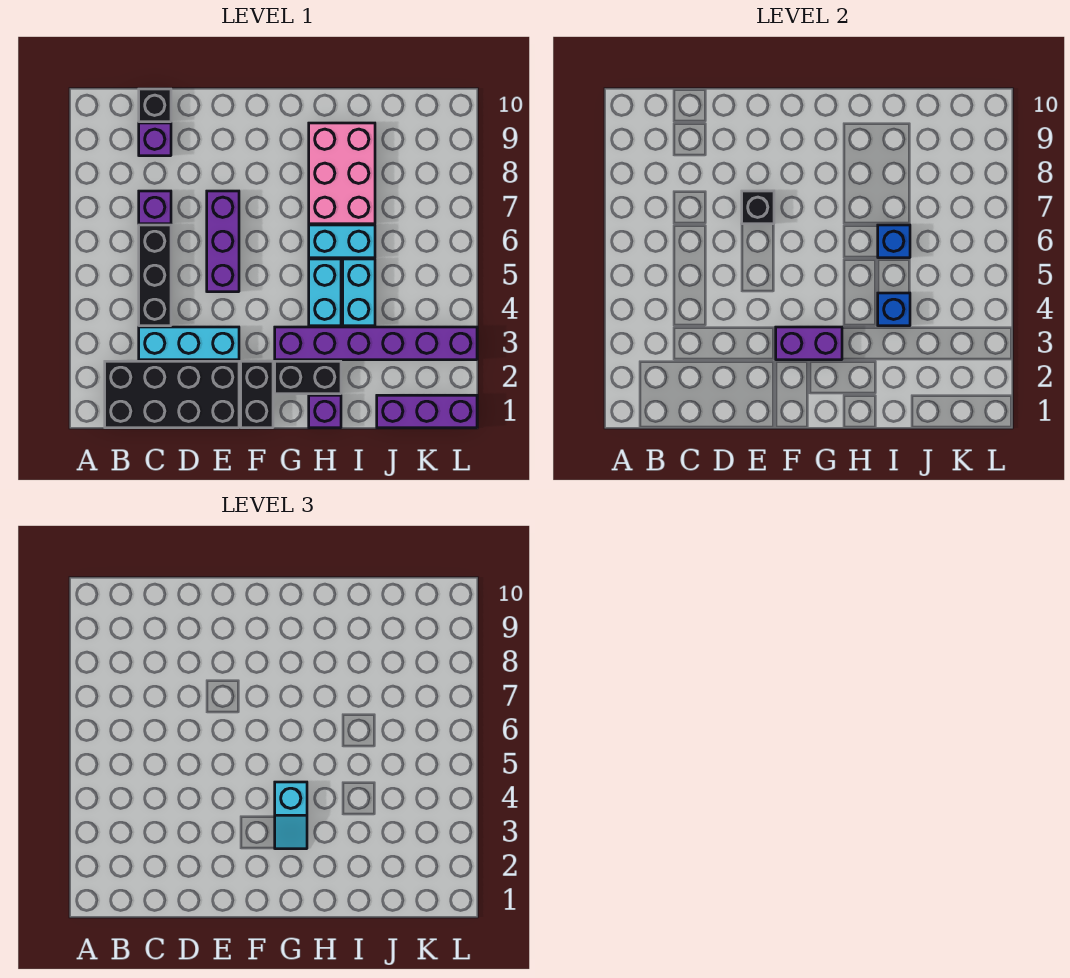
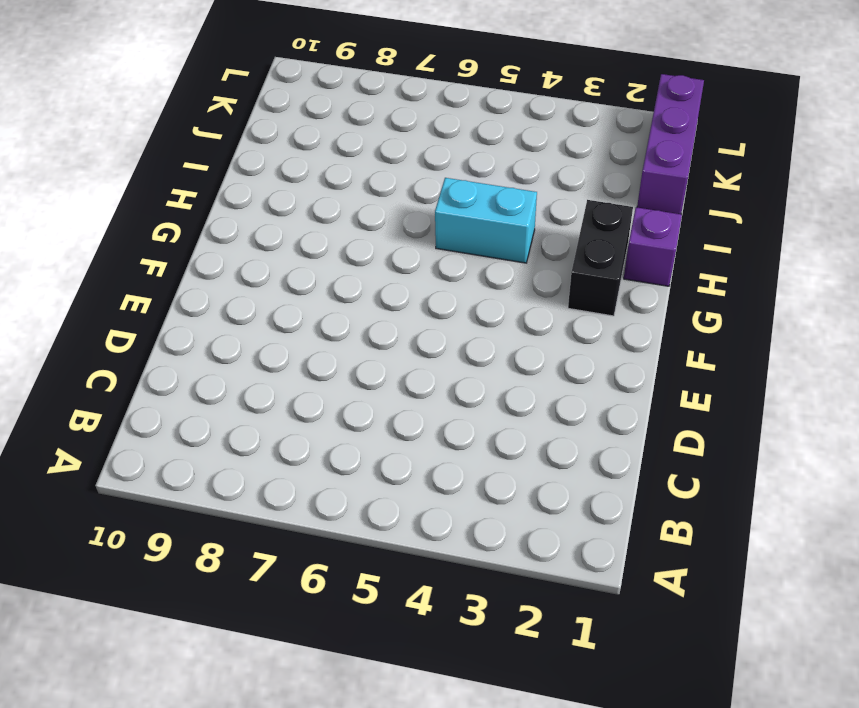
none -> black 2x4 brick [105,361,239,428]
none -> cyan 1x3 brick [139,327,239,360]
none -> black 1x3 brick [139,225,171,326]

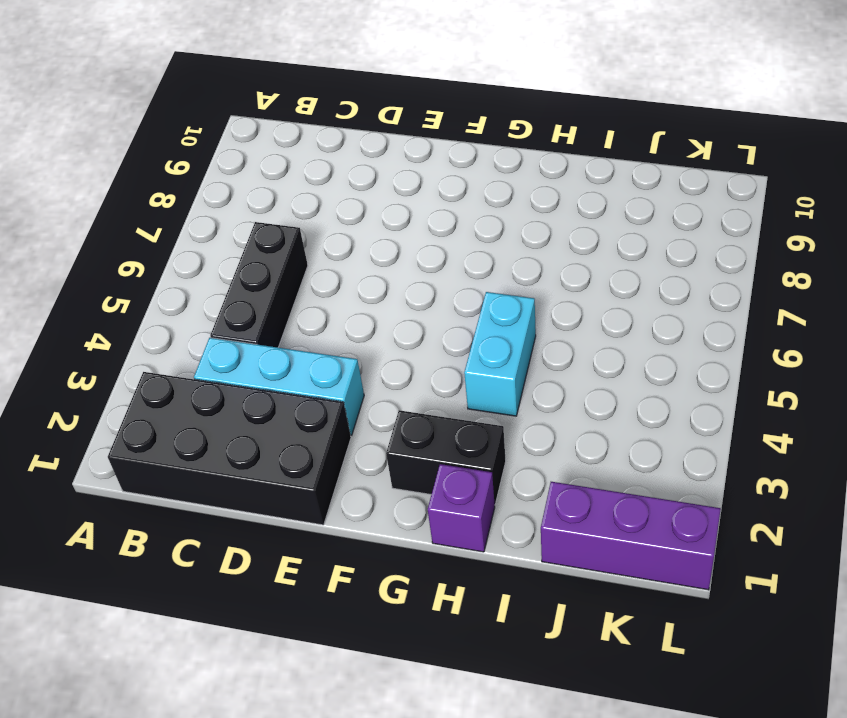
none -> purple 1x1 brick [139,191,171,224]
none -> purple 1x1 brick [139,123,171,156]
none -> black 1x1 brick [139,89,171,122]

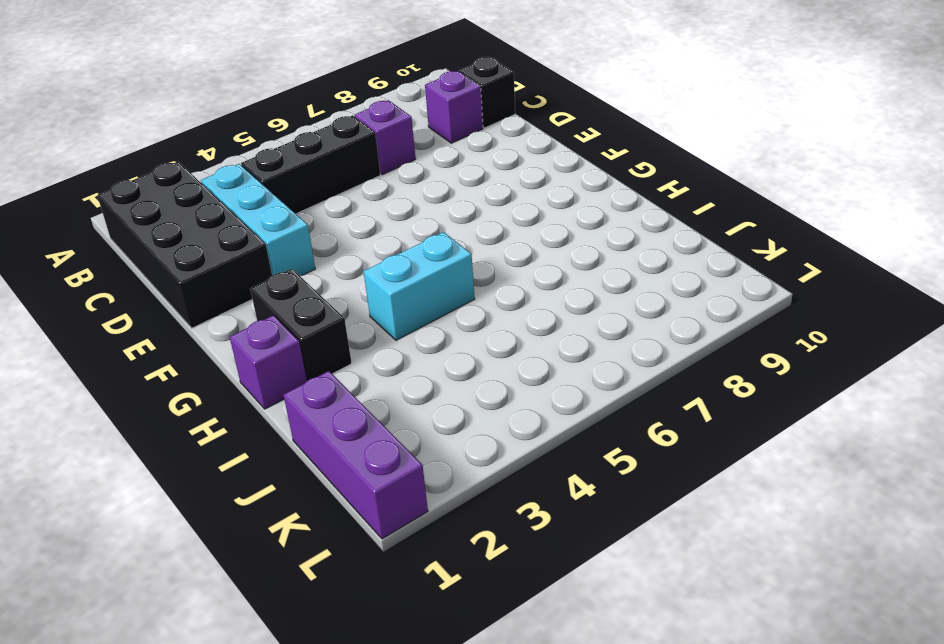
none -> purple 1x3 brick [207,191,239,292]
none -> black 1x2 brick [241,361,273,428]
none -> purple 1x6 brick [275,327,477,360]

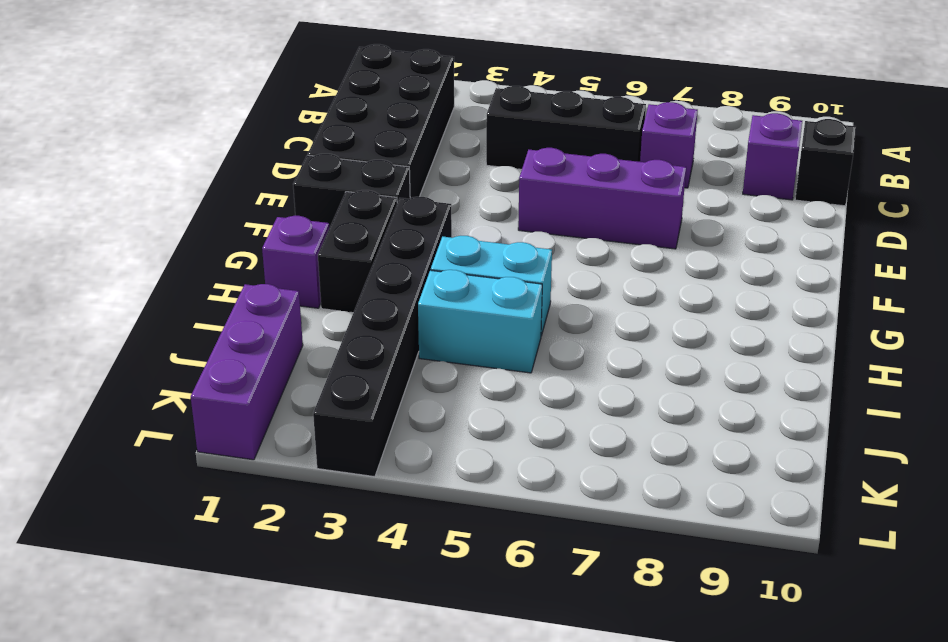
black 1x6 brick [313,197,452,477] -> purple 1x6 brick [275,327,477,360]
none -> cyan 1x3 brick [139,327,239,360]
none -> cyan 1x2 brick [309,225,375,258]
none -> pink 2x3 brick [309,123,375,224]

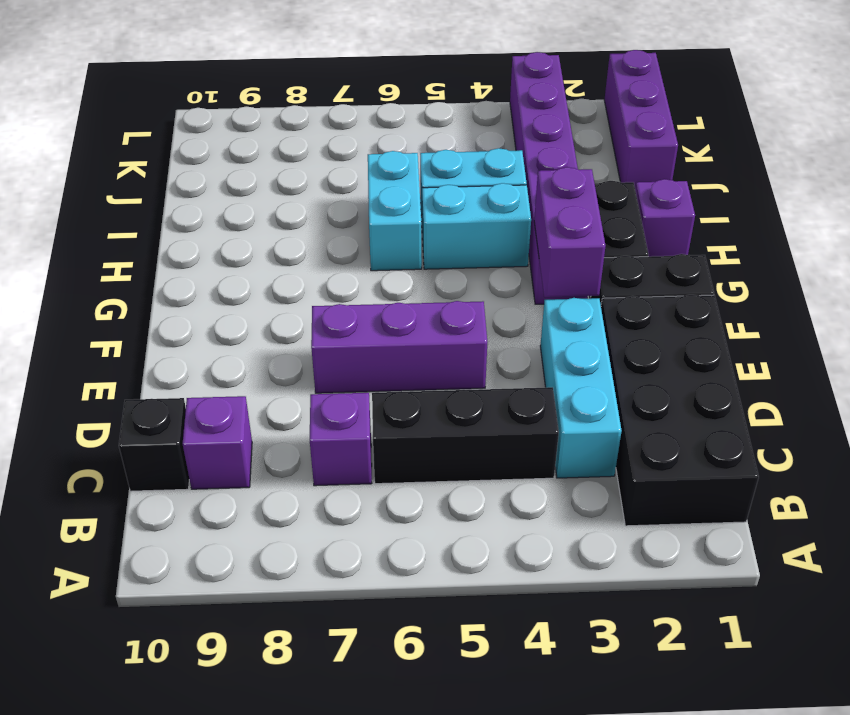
none -> pink 2x3 brick [309,123,375,224]
none -> black 1x1 brick [742,191,774,224]
none -> blue 1x1 brick [878,293,910,326]

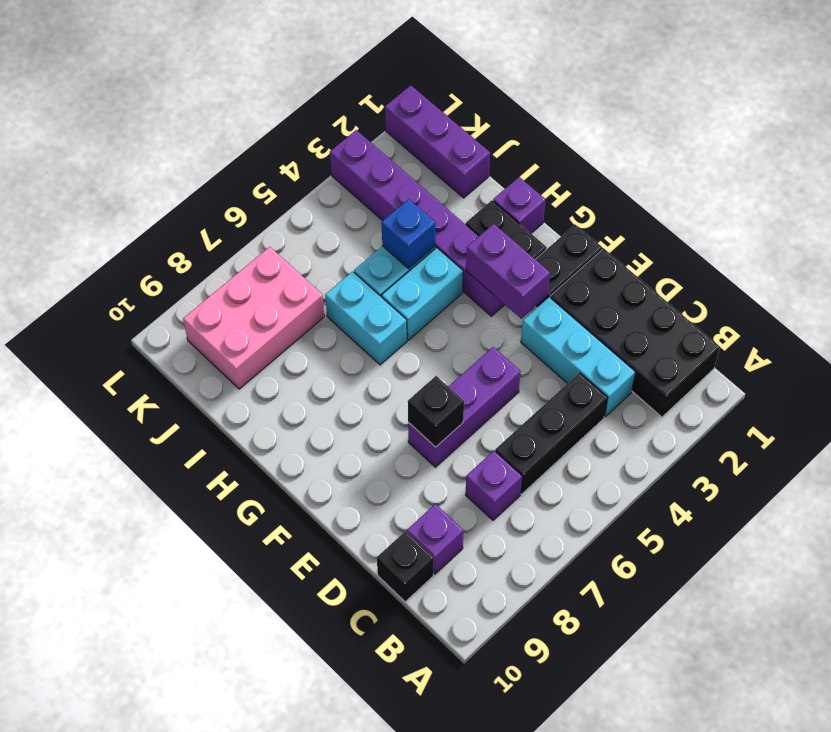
pink 2x3 brick [183,247,324,389] -> pink 2x3 brick moved to [309,123,375,224]
none -> blue 1x1 brick [878,225,910,258]
none -> cyan 1x2 slope [275,782,307,849]

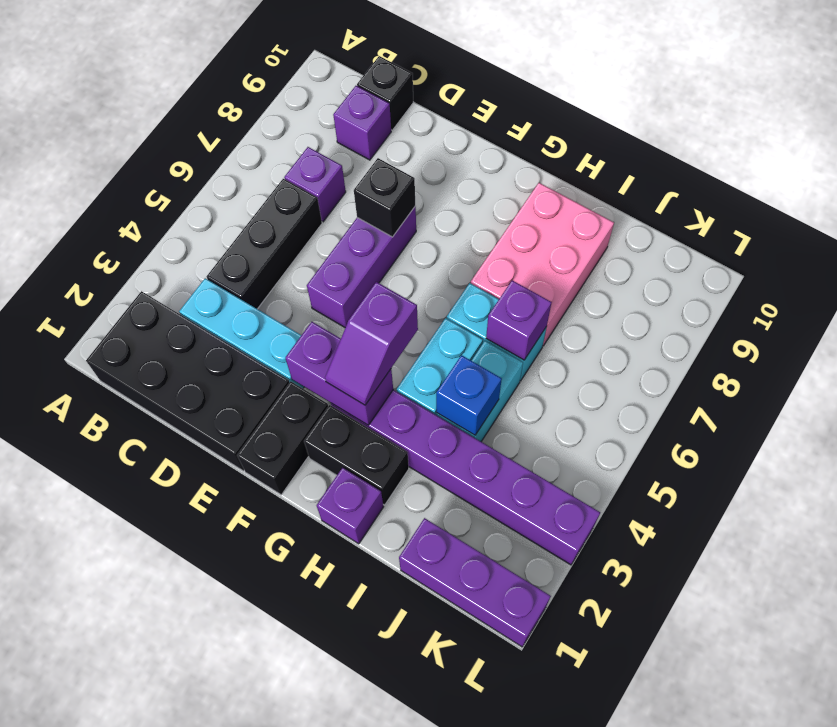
purple 1x2 slope [325,282,418,405] -> cyan 1x2 slope [275,782,307,849]
purple 1x1 brick [486,280,552,360] -> blue 1x1 brick [878,225,910,258]

